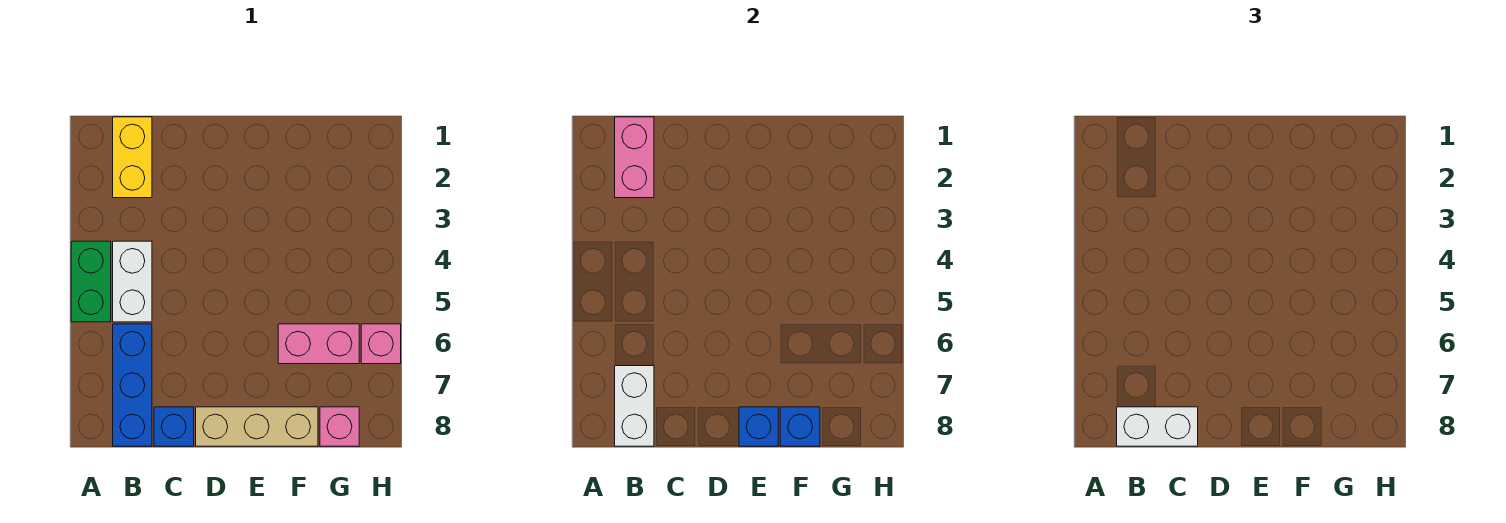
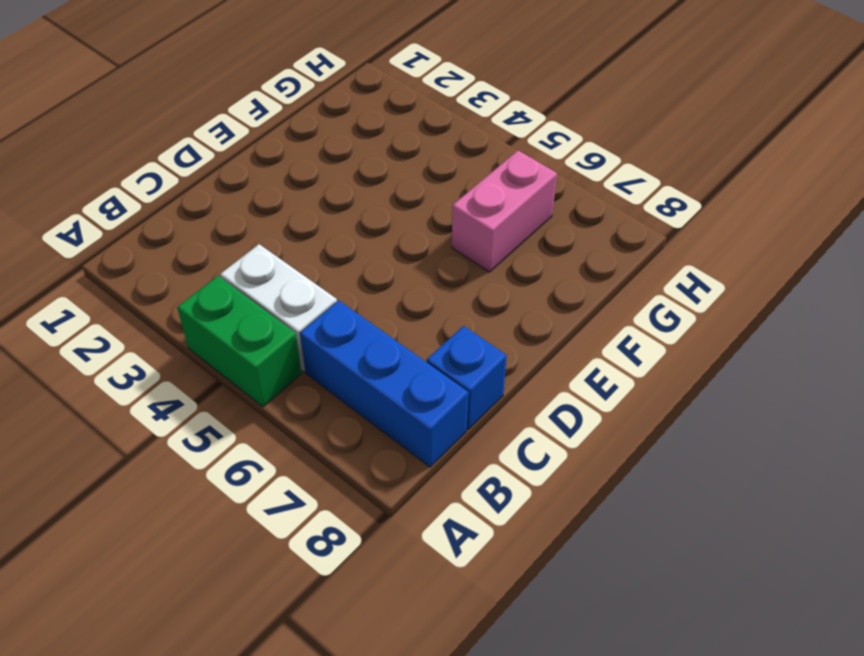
none -> yellow 1x2 brick [113,117,152,198]
none -> tan 1x3 brick [196,407,318,446]
none -> pink 1x1 brick [320,407,359,446]

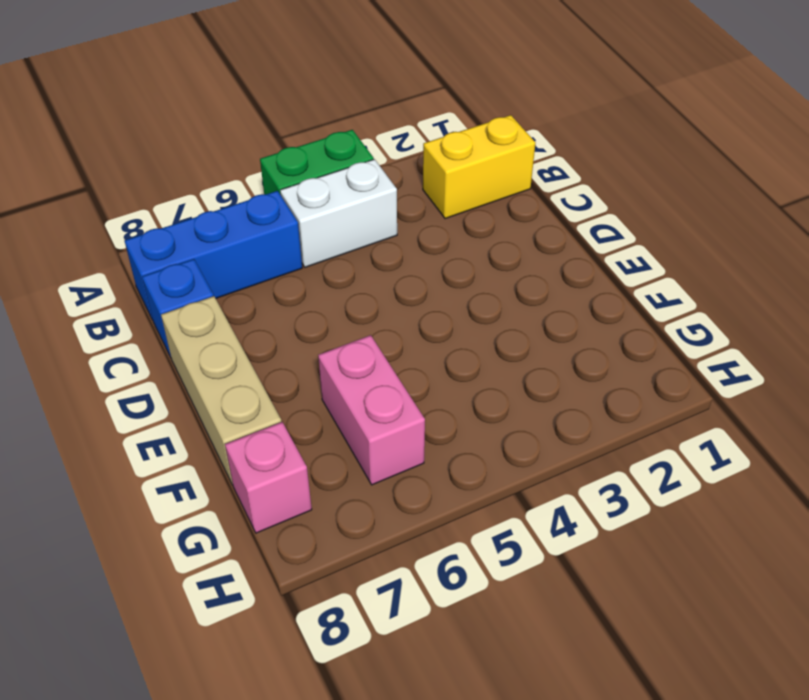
none -> pink 1x1 brick [361,324,401,364]
none -> pink 1x2 brick [615,117,654,198]
none -> white 1x2 brick [615,366,654,446]

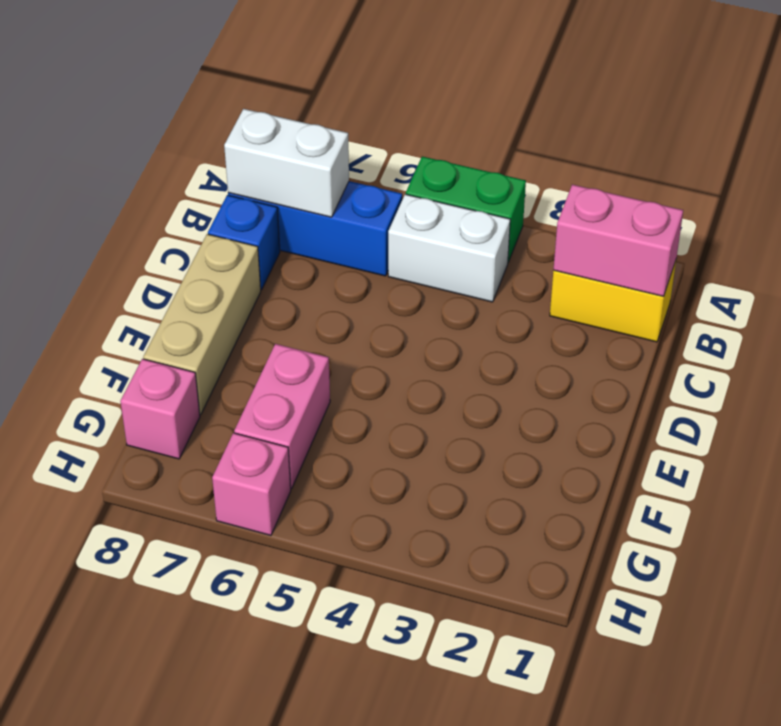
none -> blue 1x1 brick [739,407,778,446]
none -> blue 1x1 brick [780,407,820,446]
none -> white 1x2 brick [1117,407,1198,446]

